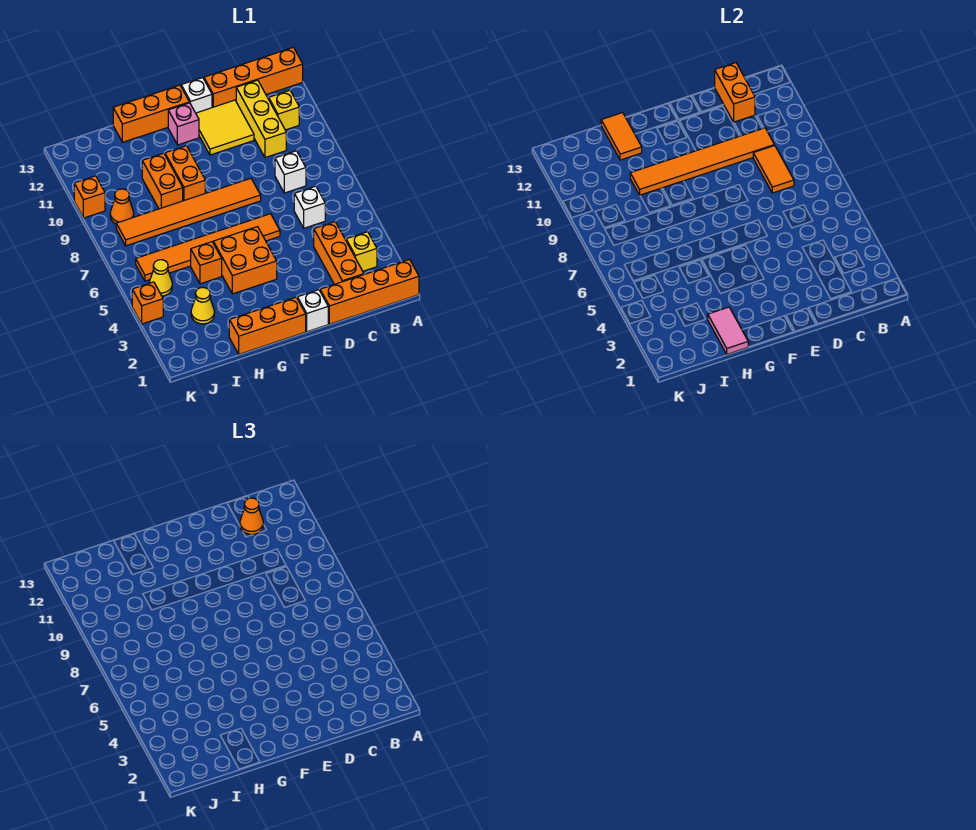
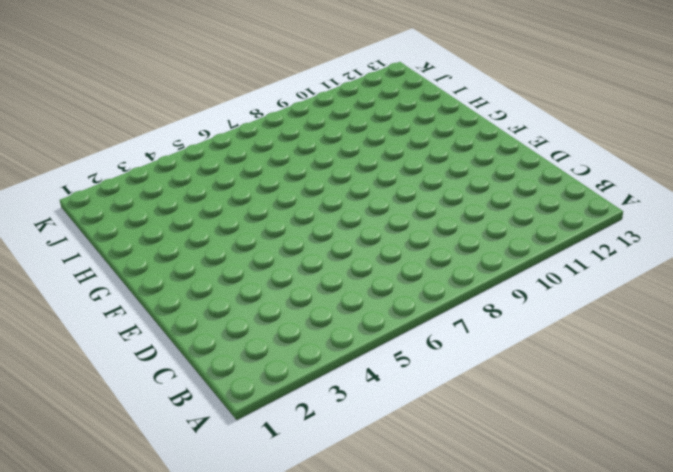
none -> orange 1x4 brick [320,259,419,324]
none -> orange 1x4 brick [204,47,303,108]
none -> yellow 1x1 brick [346,232,377,271]
none -> yellow 1x1 brick [269,90,299,130]

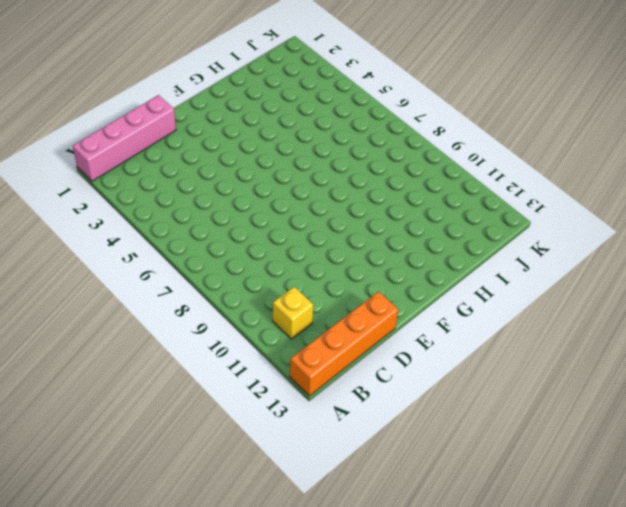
pink 1x4 brick [73,95,176,181] -> orange 1x4 brick [320,259,419,324]
none -> yellow 1x1 brick [346,232,377,271]
none -> orange 1x3 brick [314,222,364,284]
none -> white 1x1 brick [294,186,325,228]
none -> white 1x1 brick [275,151,306,193]

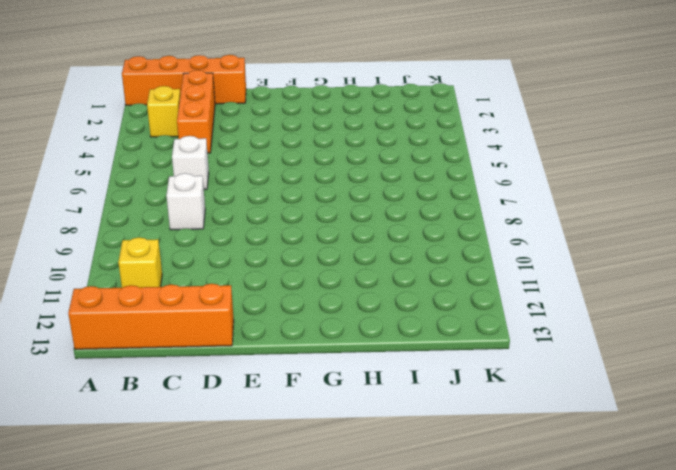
none -> yellow 1x3 brick [236,80,286,158]
none -> yellow 2x2 tile [196,100,254,155]
none -> white 1x1 brick [297,290,328,332]
none -> orange 1x6 tile [136,214,280,281]

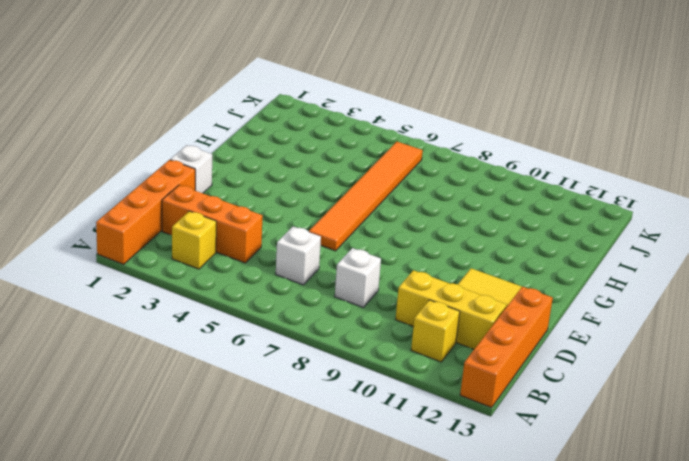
none -> orange 1x6 tile [116,178,261,246]
none -> white 1x1 brick [181,78,212,113]
none -> orange 1x3 brick [229,297,306,354]
none -> orange 2x2 brick [213,227,277,294]

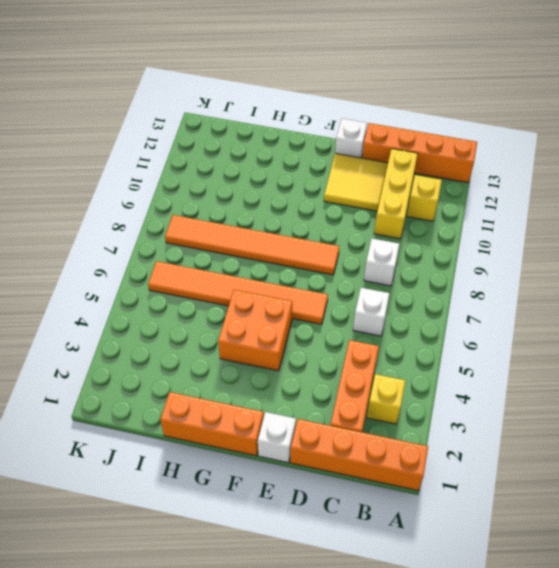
none -> pink 1x1 brick [168,103,199,145]
none -> orange 1x3 brick [113,85,189,142]
none -> orange 1x2 brick [165,146,205,201]
none -> orange 1x1 brick [191,242,222,284]

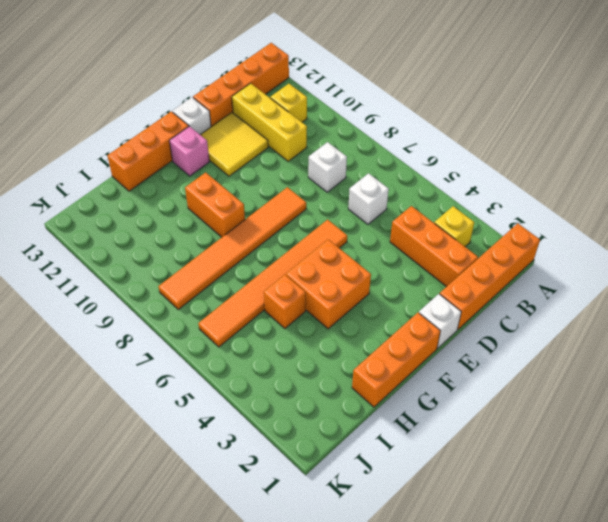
none -> orange 1x2 brick [142,153,183,209]
none -> yellow 1x1 cone [191,287,215,324]
none -> yellow 1x1 cone [149,260,172,296]
none -> orange 1x1 cone [110,189,134,224]

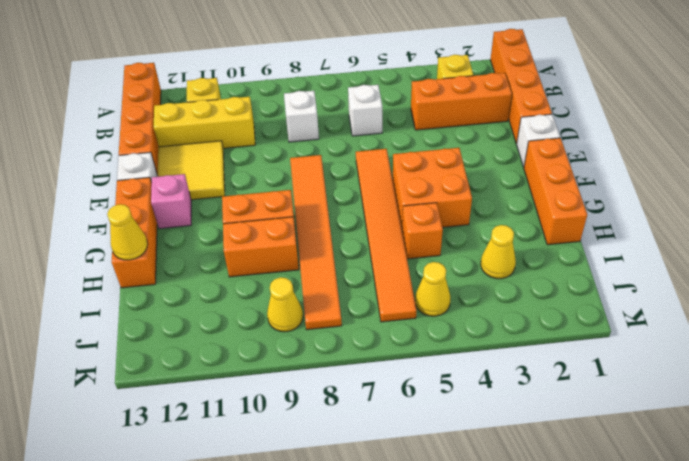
yellow 1x1 cone [107,204,148,260] -> orange 1x2 tile [601,113,642,160]
yellow 1x1 cone [267,277,303,332] -> orange 1x1 cone [110,189,134,224]
none -> orange 1x1 brick [132,282,163,324]
none -> orange 1x1 brick [74,176,105,218]
none -> orange 1x2 tile [753,145,794,193]
none -> orange 1x6 tile [630,128,774,195]

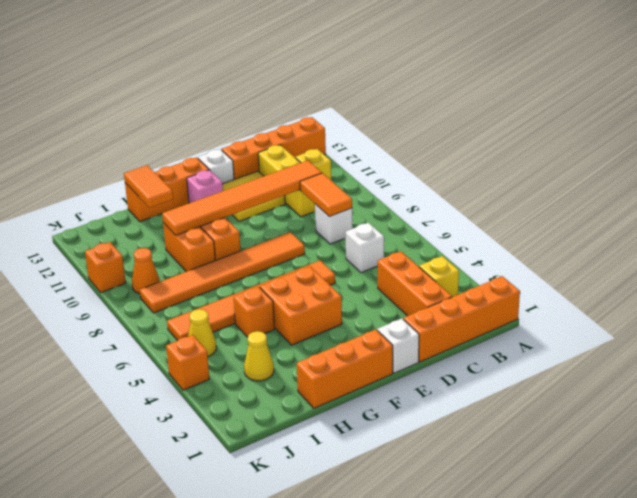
none -> orange 1x2 brick [715,63,755,122]
none -> pink 1x2 tile [708,307,748,354]
none -> orange 1x1 cone [240,498,263,534]

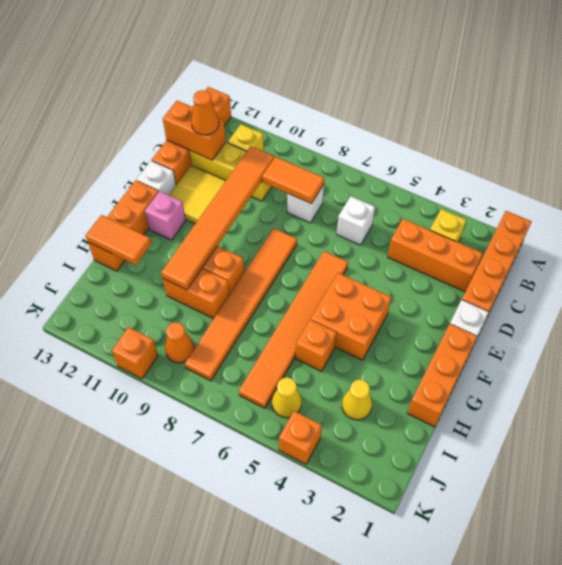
none -> pink 1x2 tile [708,307,748,354]

